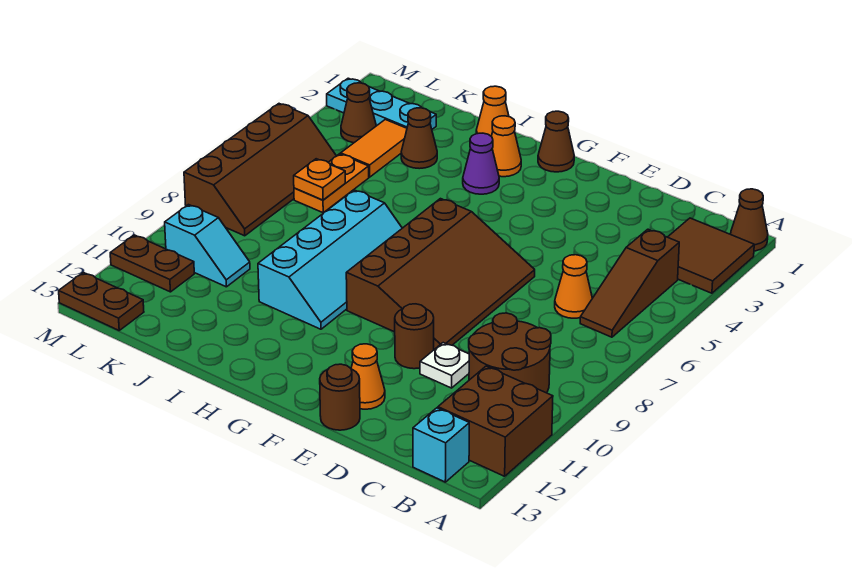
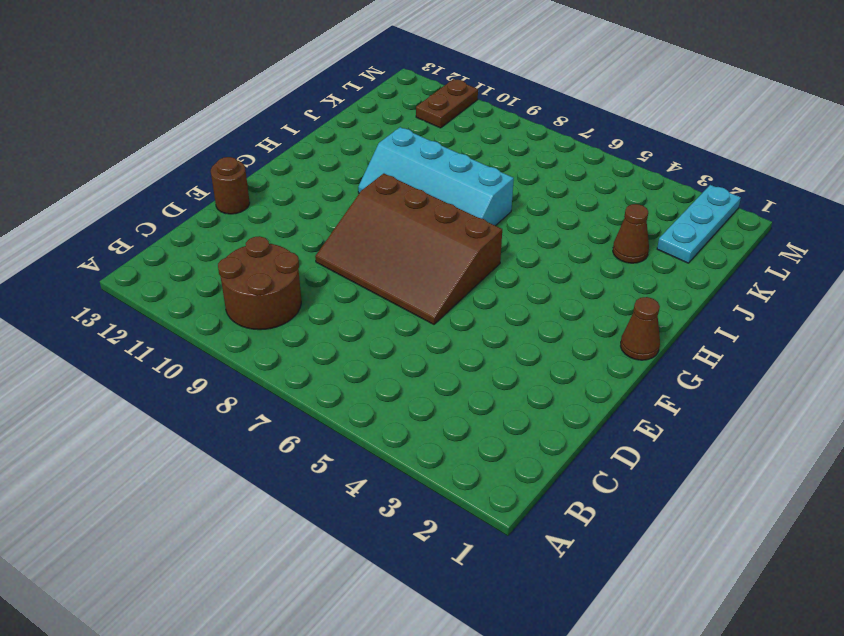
none -> brown 1x1 cone [731,189,768,251]
none -> brown 2x2 tile [668,218,754,293]
none -> brown 2x2 brick [438,366,553,476]

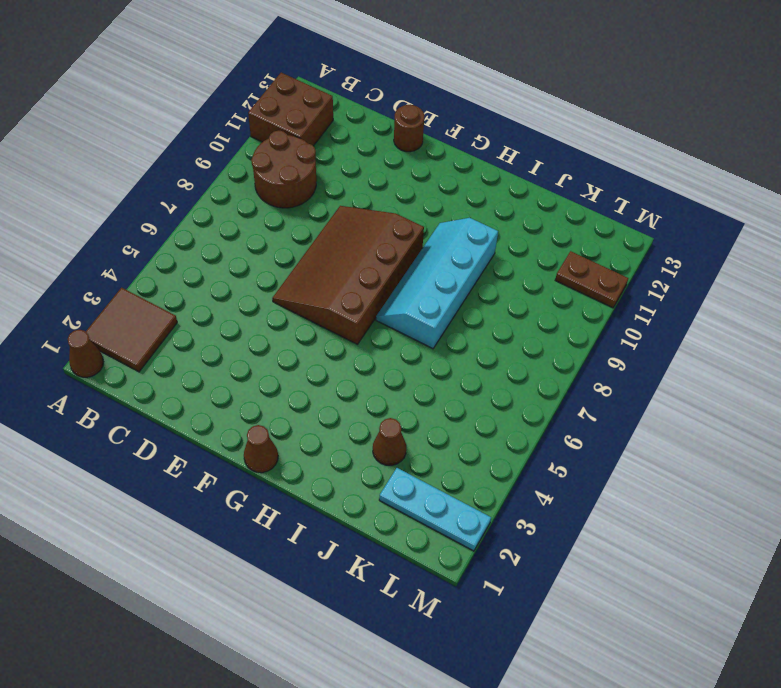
none -> brown 1x3 slope [580,229,679,337]
none -> cyan 1x1 brick [413,408,469,482]
none -> orange 1x1 cone [555,255,592,318]

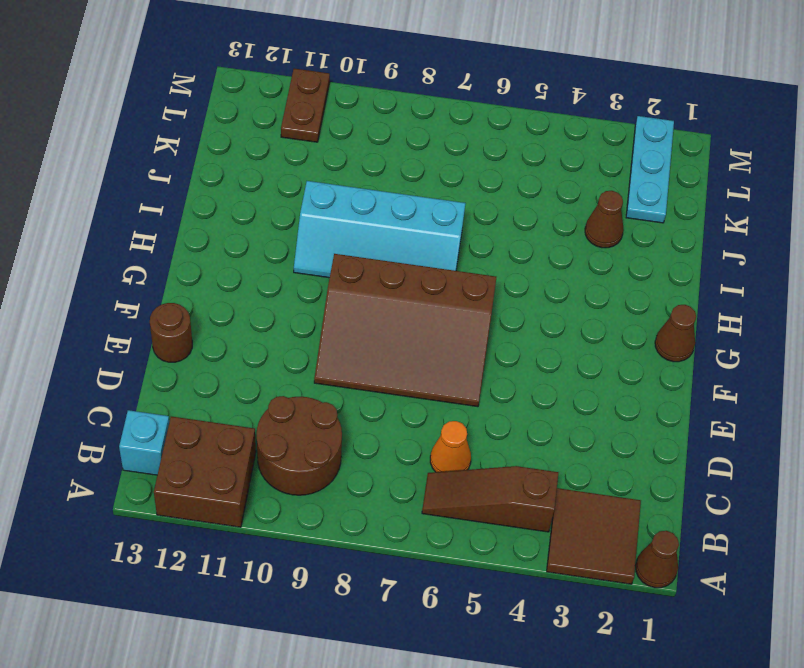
none -> white 1x1 plate [420,343,469,388]
none -> brown 1x1 round brick [395,304,434,369]
none -> orange 1x1 cone [351,344,385,409]

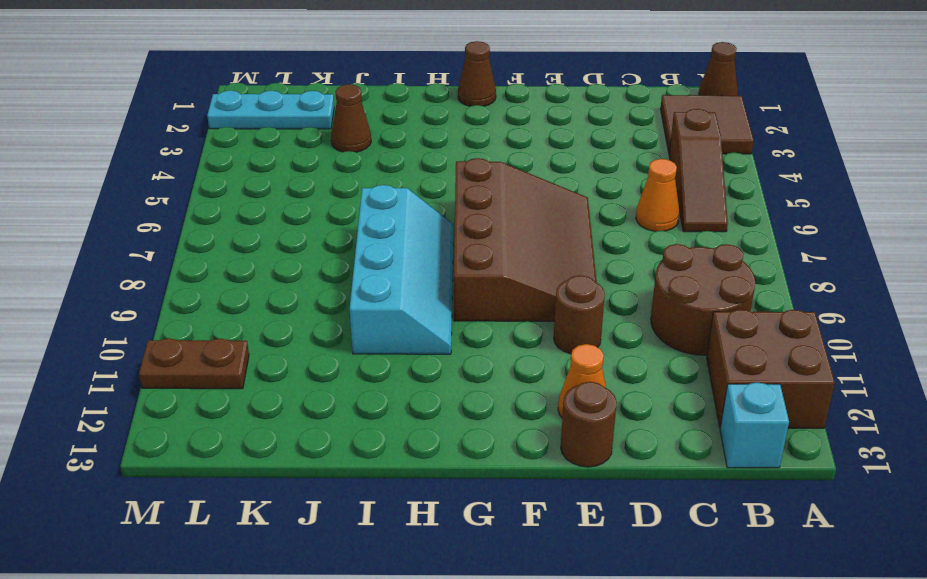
none -> white 1x1 plate [420,343,469,388]
none -> orange 1x1 cone [491,116,521,177]
none -> purple 1x1 cone [463,133,499,194]

